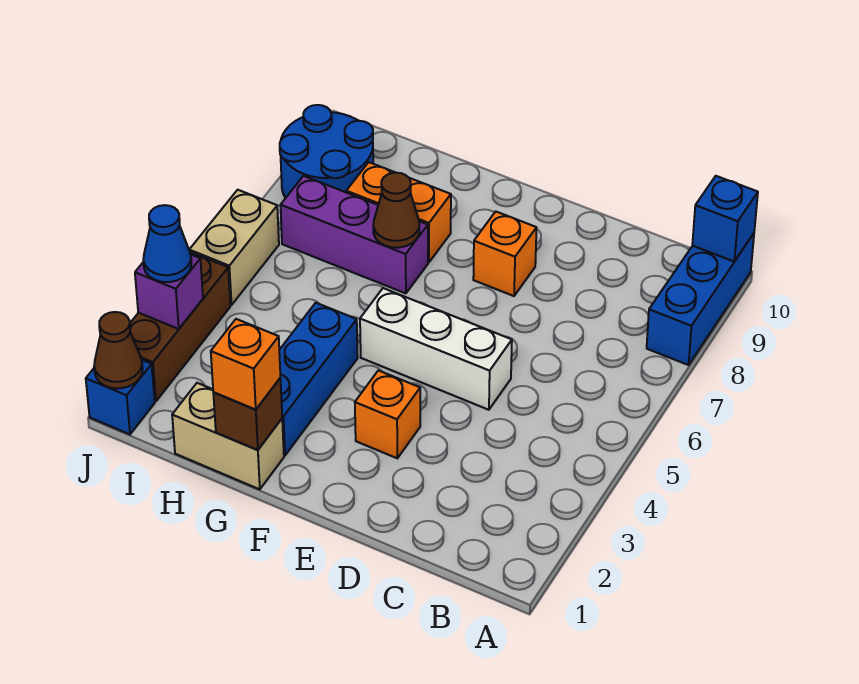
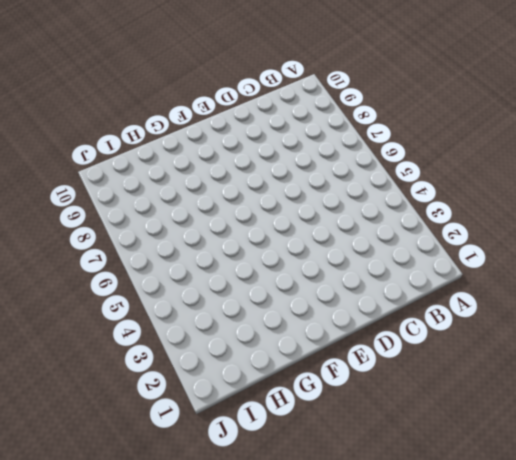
none -> blue 1x3 brick [647,233,754,365]
none -> white 1x3 brick [360,288,512,410]
none -> orange 1x1 brick [355,370,420,458]

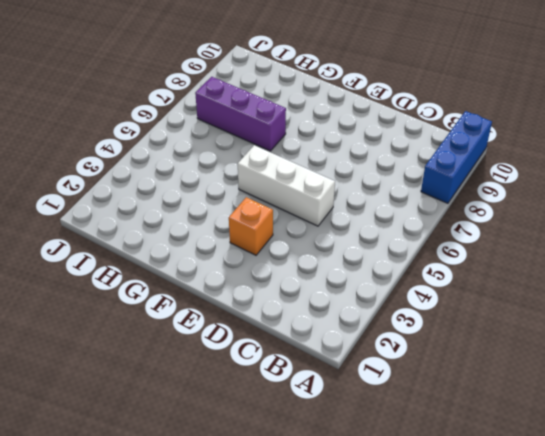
none -> orange 1x1 brick [473,212,537,296]
none -> tan 1x2 brick [172,383,284,489]
none -> blue 1x3 brick [279,303,358,455]

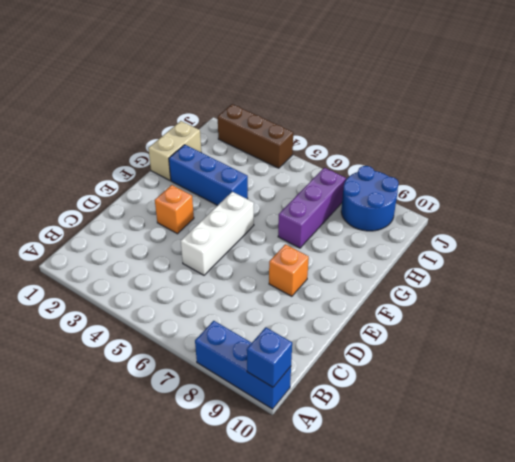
none -> orange 1x2 brick [346,162,451,262]
none -> blue 1x1 brick [86,360,155,434]
none -> tan 1x2 brick [189,190,279,305]

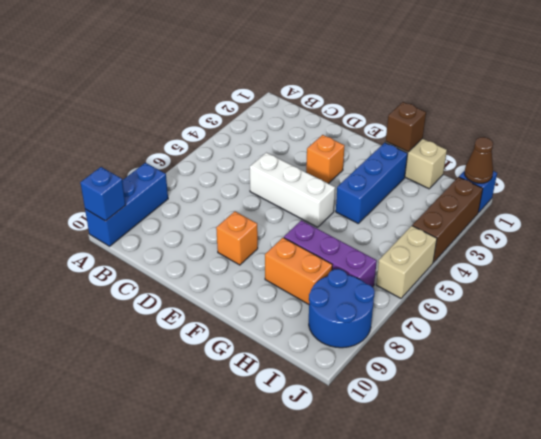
none -> brown 1x1 cone [373,173,419,248]
none -> purple 1x1 brick [135,255,203,329]
none -> orange 1x1 brick [211,319,280,409]

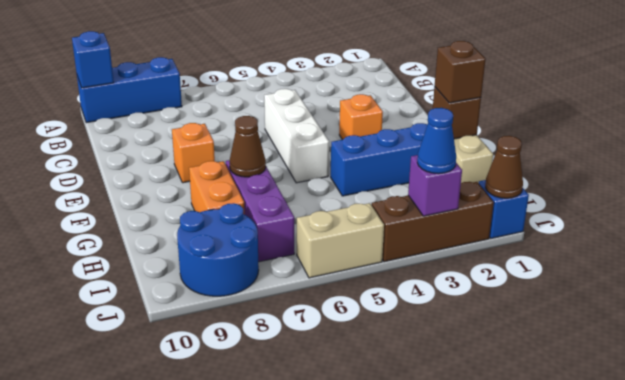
brown 1x1 brick [435,41,486,103] -> orange 1x1 brick [211,319,280,409]

